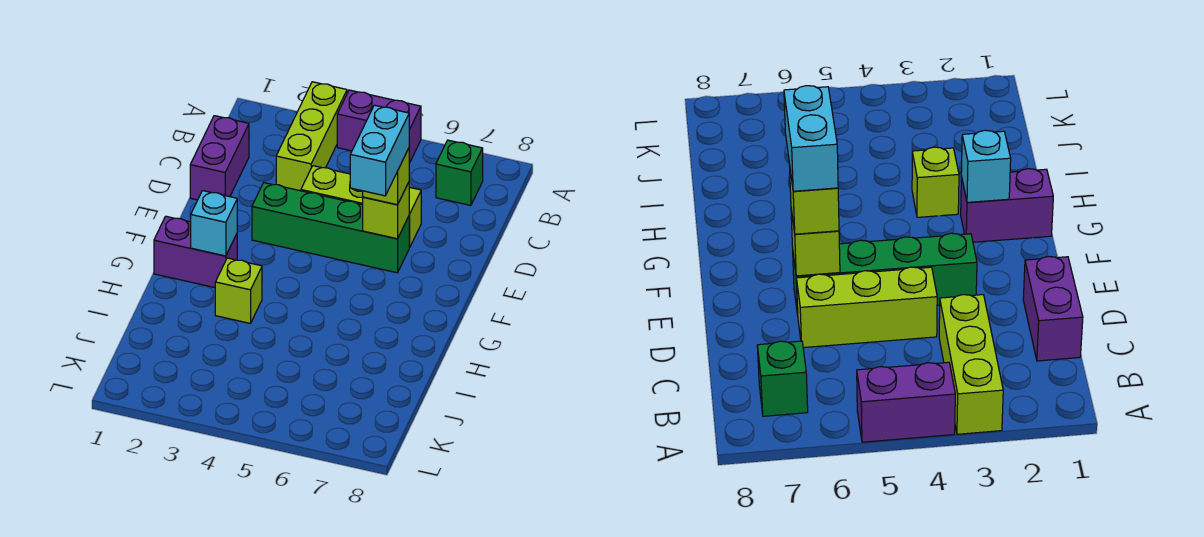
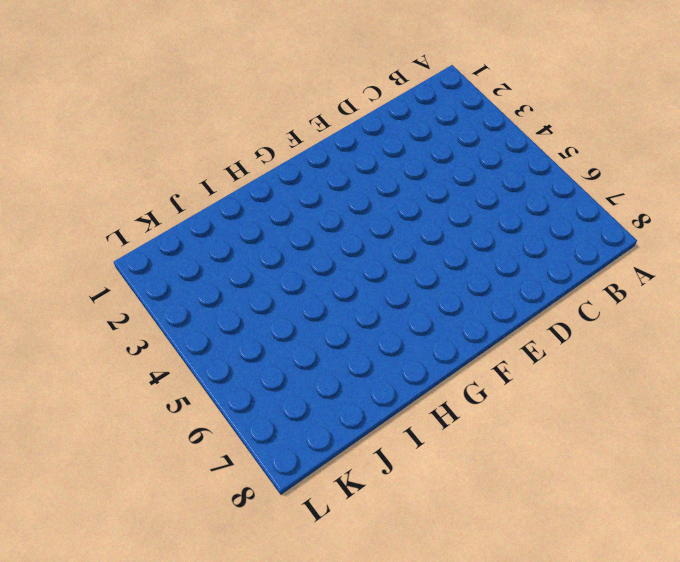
none -> lime 1x3 brick [276,82,347,191]
none -> purple 1x2 brick [337,90,421,163]
none -> green 1x1 brick [436,140,483,206]

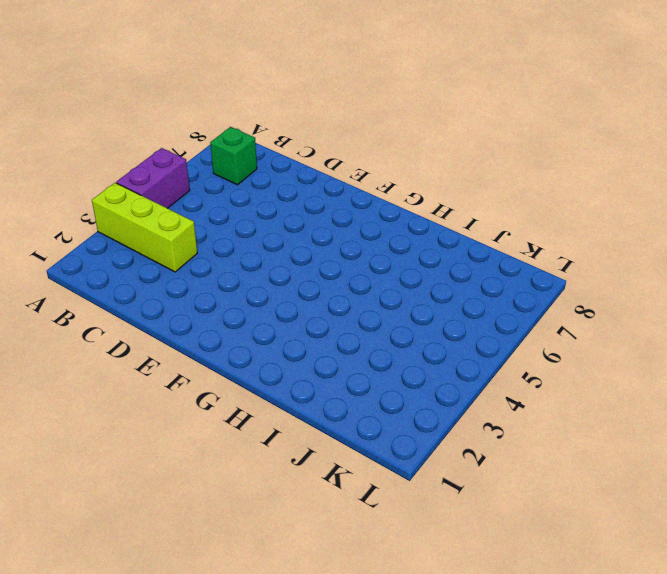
none -> purple 1x2 brick [190,116,249,200]
none -> lime 1x3 brick [301,166,421,247]
none -> green 1x4 brick [252,183,410,273]

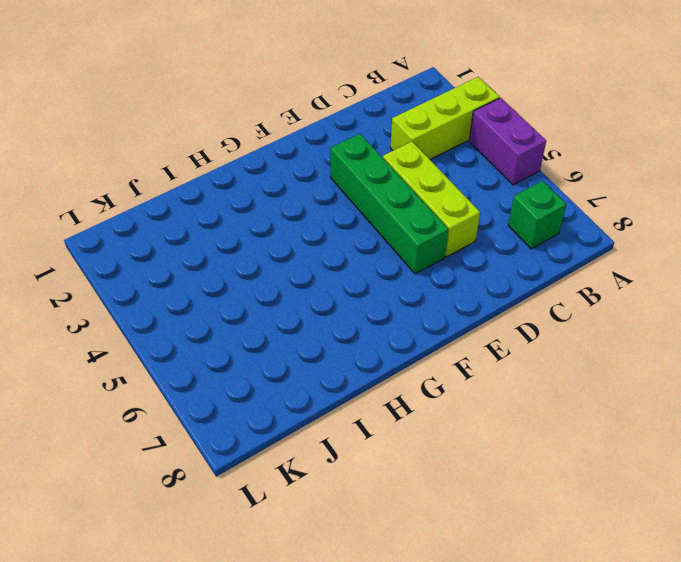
none -> purple 1x2 brick [190,116,249,200]
none -> purple 1x2 brick [154,216,237,288]
none -> lime 1x1 brick [215,258,262,323]

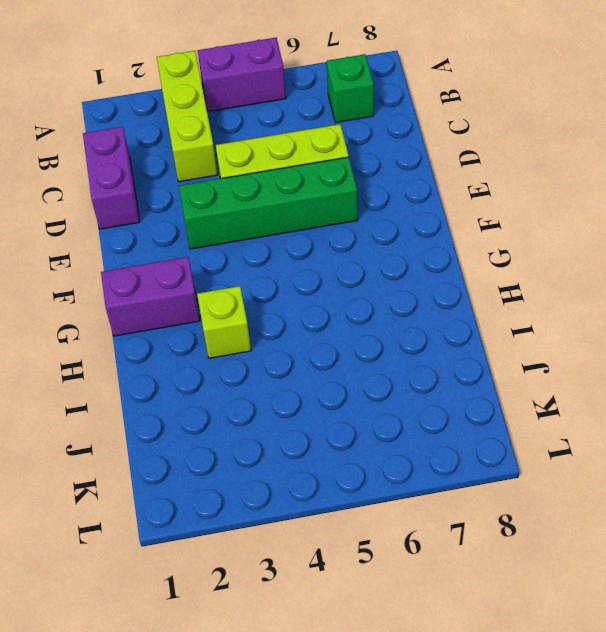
none -> lime 1x1 brick [363,182,409,239]
none -> cyan 1x1 brick [191,191,237,256]
none -> lime 1x1 brick [363,148,409,205]

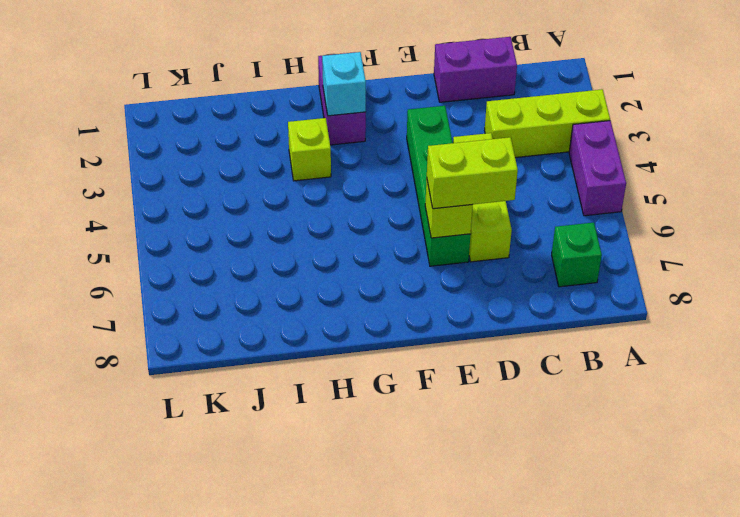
lime 1x2 brick [427,137,518,209] -> lime 1x1 brick [363,148,409,205]
none -> cyan 1x2 brick [350,105,409,196]

